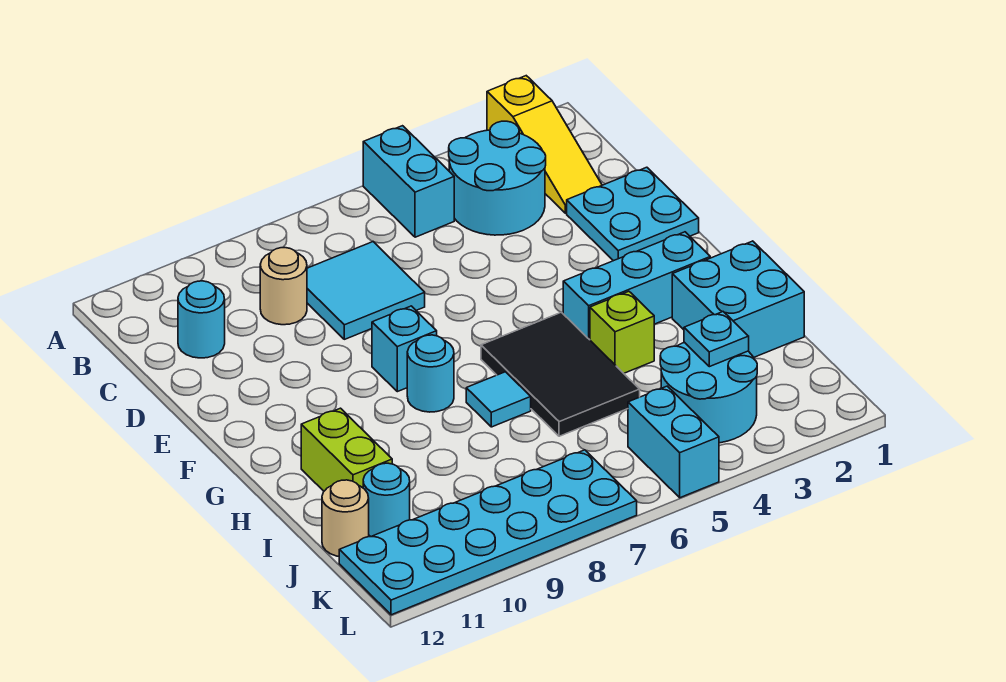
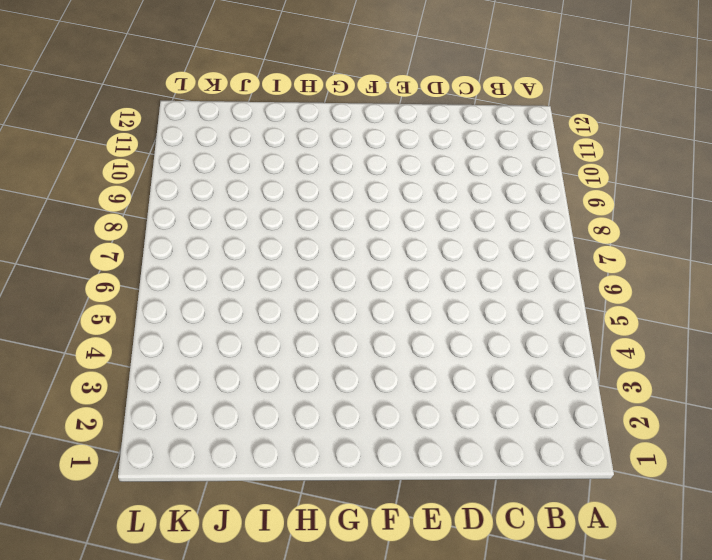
none -> yellow 1x3 slope [487,76,602,213]
none -> cyan 1x2 brick [363,126,454,237]
none -> cyan 2x2 round brick [449,121,546,235]

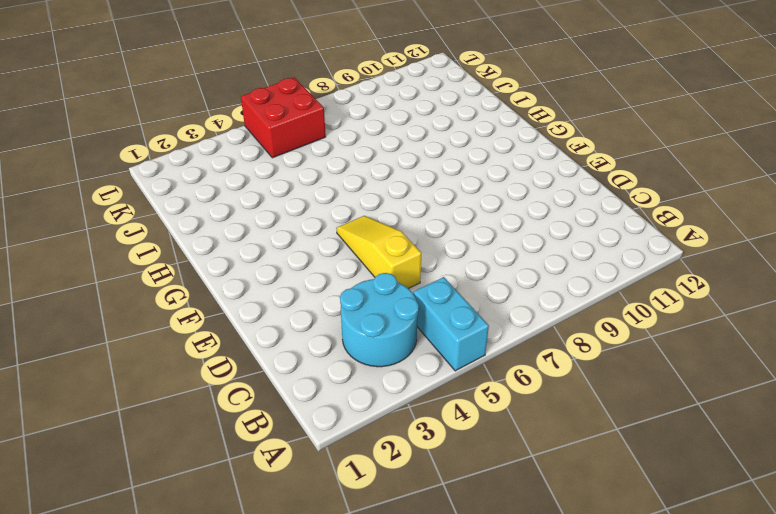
yellow 1x3 slope [336,216,421,289] -> yellow 1x3 slope moved to [487,76,602,213]
red 2x2 brick [241,77,326,158] -> cyan 1x2 brick [628,386,719,498]
none -> cyan 2x2 tile [307,242,425,339]
none -> tan 1x1 round brick [260,248,307,325]
none -> cyan 1x1 round brick [178,281,225,358]

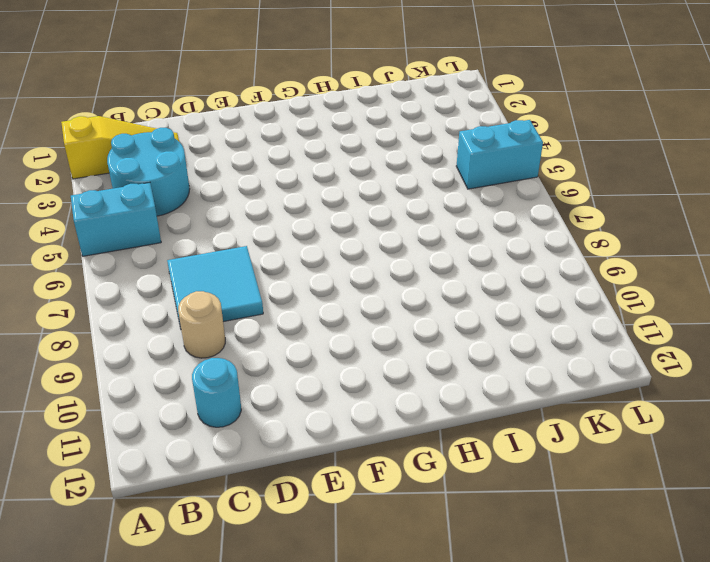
none -> cyan 2x2 plate [567,167,699,261]
none -> cyan 1x1 brick [372,306,437,392]
none -> cyan 1x3 brick [563,232,710,340]

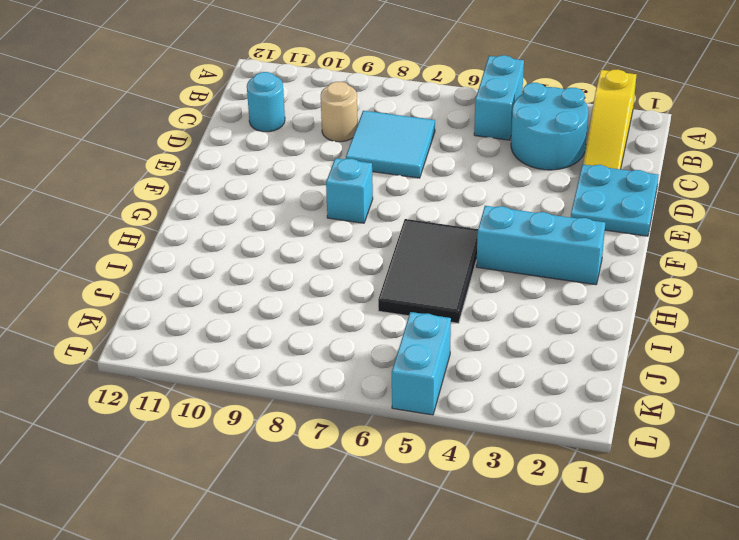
none -> cyan 1x1 round brick [407,335,454,412]
none -> cyan 2x2 brick [672,241,804,358]
none -> lime 1x1 brick [590,291,654,373]

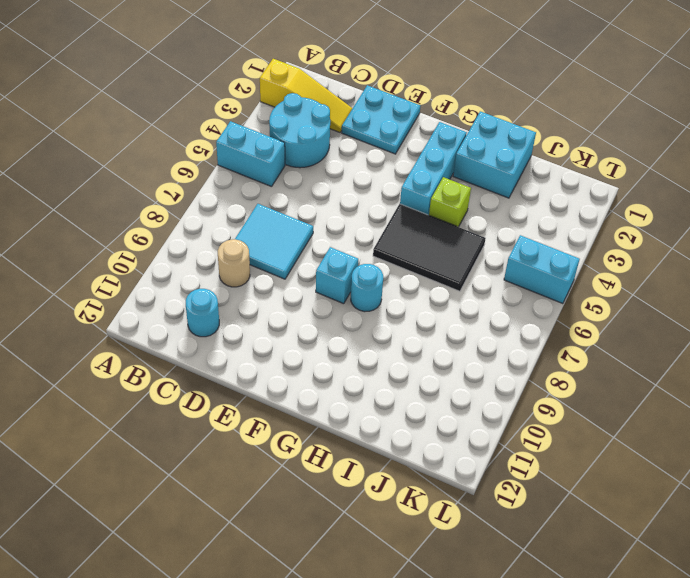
none -> cyan 1x1 tile [466,372,531,427]
none -> lime 1x2 brick [301,408,392,491]
none -> cyan 2x2 round brick [660,342,757,443]

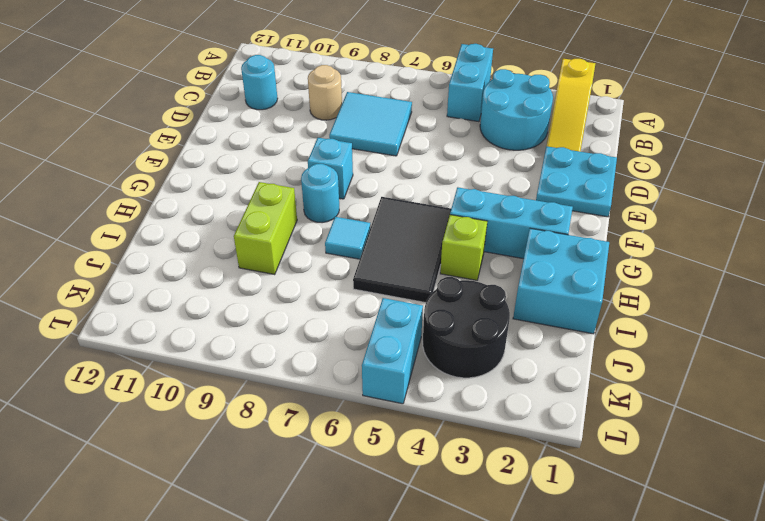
lime 1x2 brick [234,182,297,274] -> lime 1x2 brick moved to [301,408,392,491]
black 2x2 round brick [423,277,510,378] -> cyan 2x2 round brick [660,342,757,443]
none -> cyan 1x1 round brick [363,463,410,537]
none -> tan 1x1 round brick [322,480,369,556]
none -> cyan 2x6 plate [339,450,637,615]

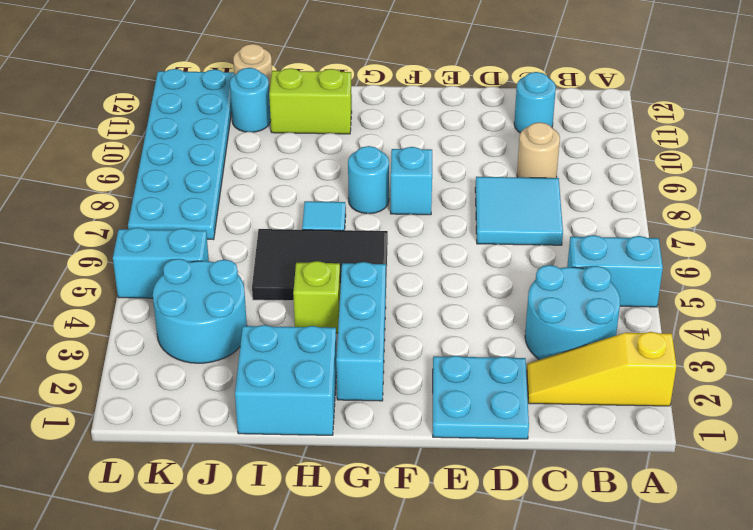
none -> cyan 1x1 plate [684,312,749,367]

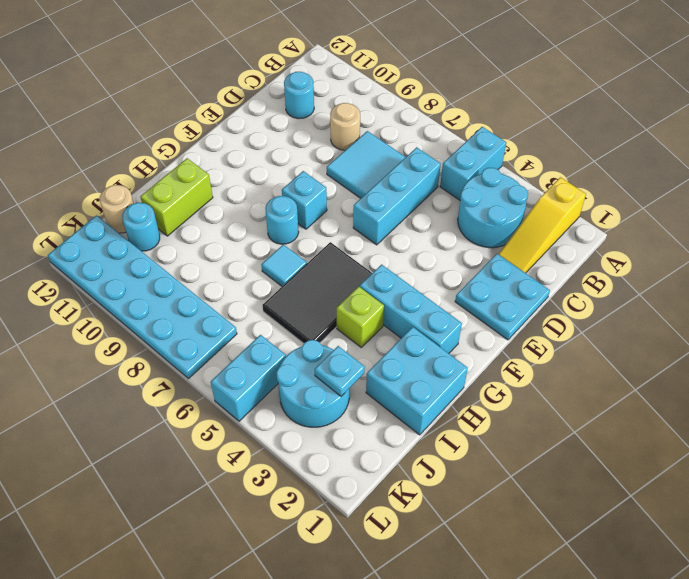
cyan 1x3 brick [353,147,441,245] -> none

